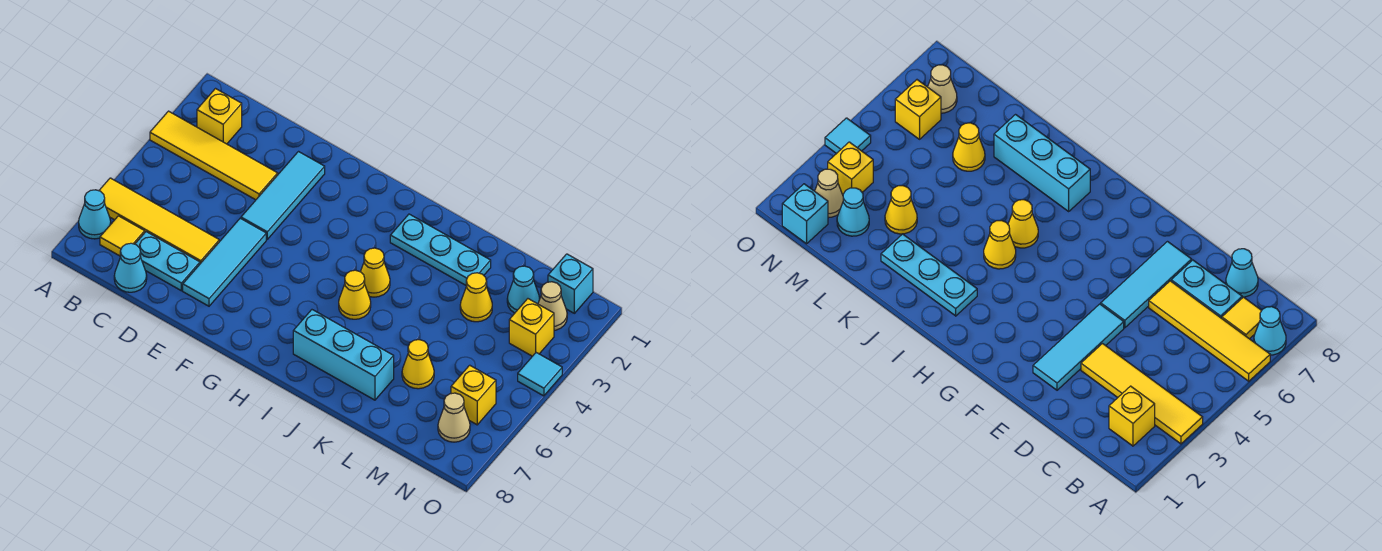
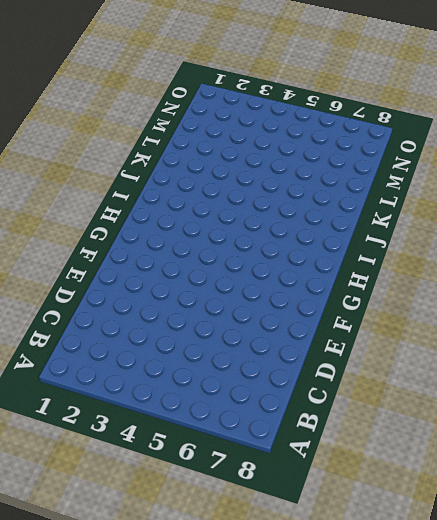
none -> yellow 1x4 tile [150,111,278,200]
none -> yellow 1x4 tile [99,178,219,264]
none -> cyan 1x1 cone [79,190,111,239]

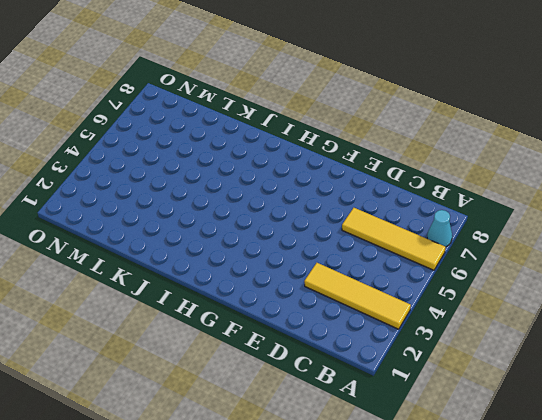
none -> yellow 1x1 brick [197,89,242,144]
none -> yellow 1x1 tile [100,216,145,256]
none -> cyan 1x2 plate [135,232,200,291]

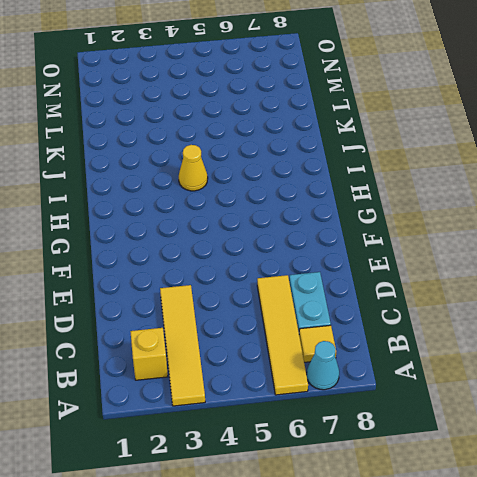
none -> cyan 1x1 cone [114,243,147,292]
none -> cyan 1x3 tile [241,152,325,239]
none -> cyan 1x3 tile [183,218,266,306]

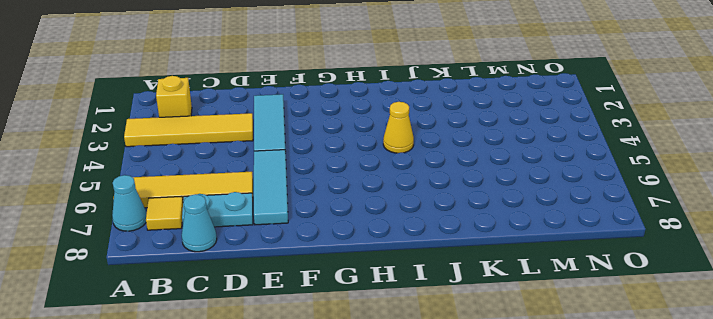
none -> cyan 1x3 plate [390,214,491,286]
none -> yellow 1x1 cone [339,270,371,319]
none -> cyan 1x3 brick [293,310,394,400]

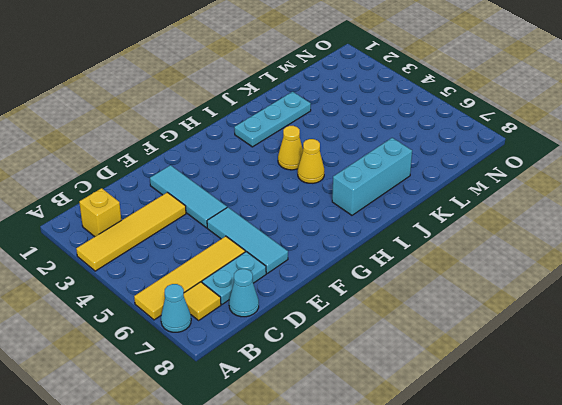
none -> yellow 1x1 cone [460,273,492,322]
none -> yellow 1x1 cone [402,340,434,389]
none -> cyan 1x1 cone [507,266,540,313]

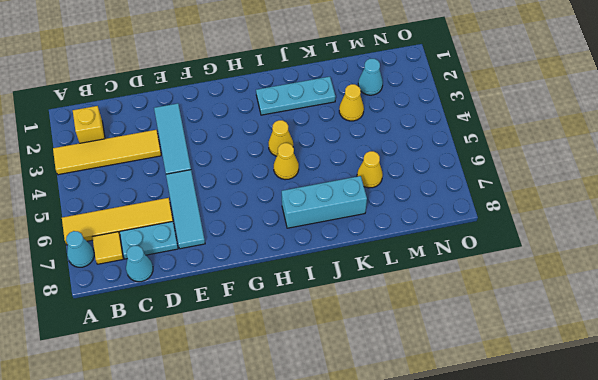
none -> cyan 1x1 brick [548,254,593,313]
none -> tan 1x1 cone [538,282,567,330]
none -> yellow 1x1 brick [509,299,554,356]

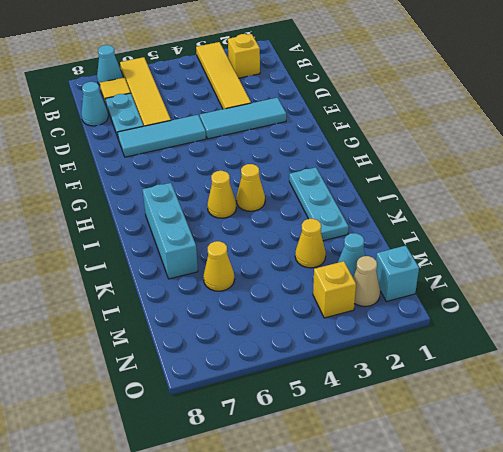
none -> yellow 1x1 brick [451,365,496,425]
none -> tan 1x1 cone [438,393,470,442]
none -> cyan 1x1 tile [518,353,562,396]

